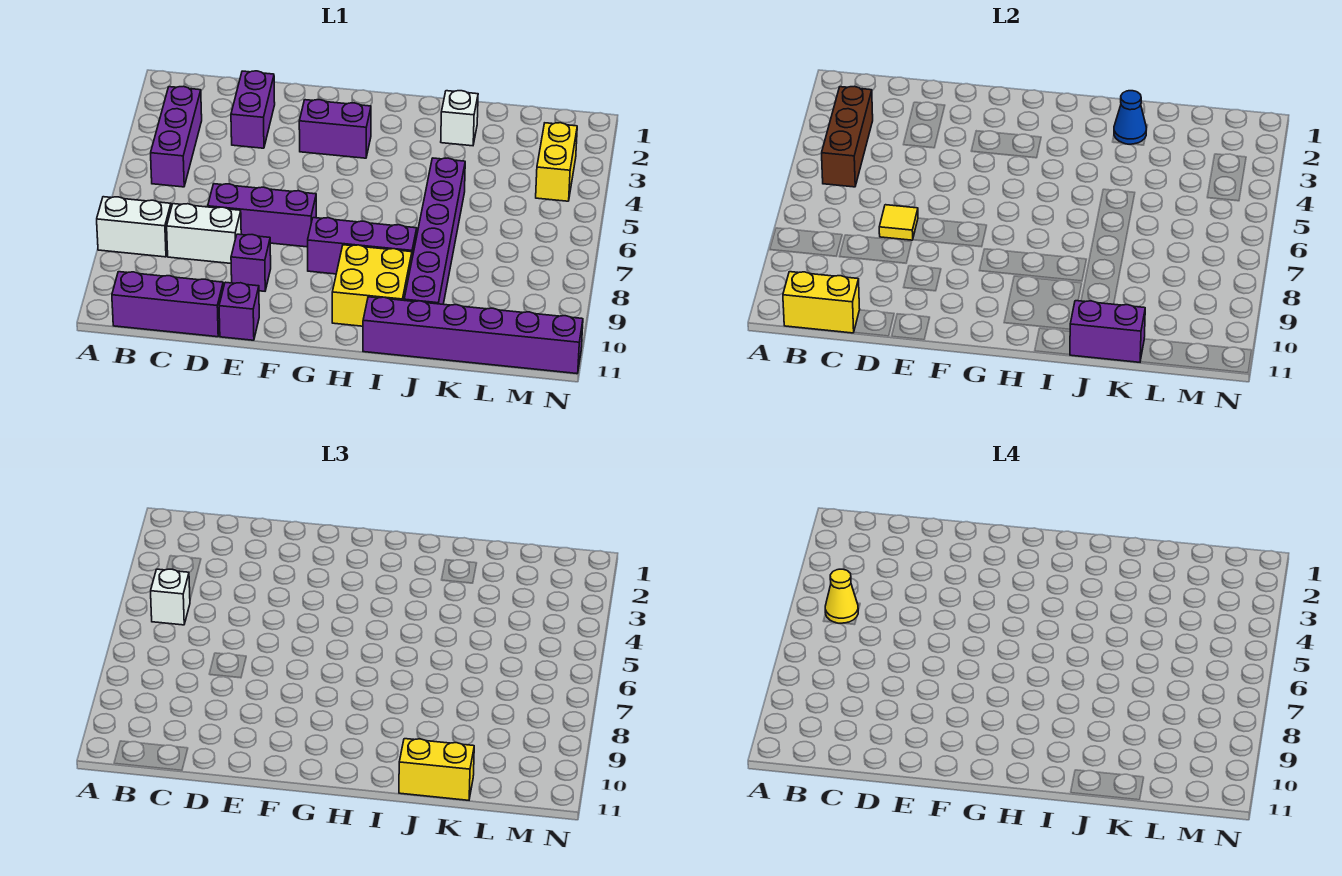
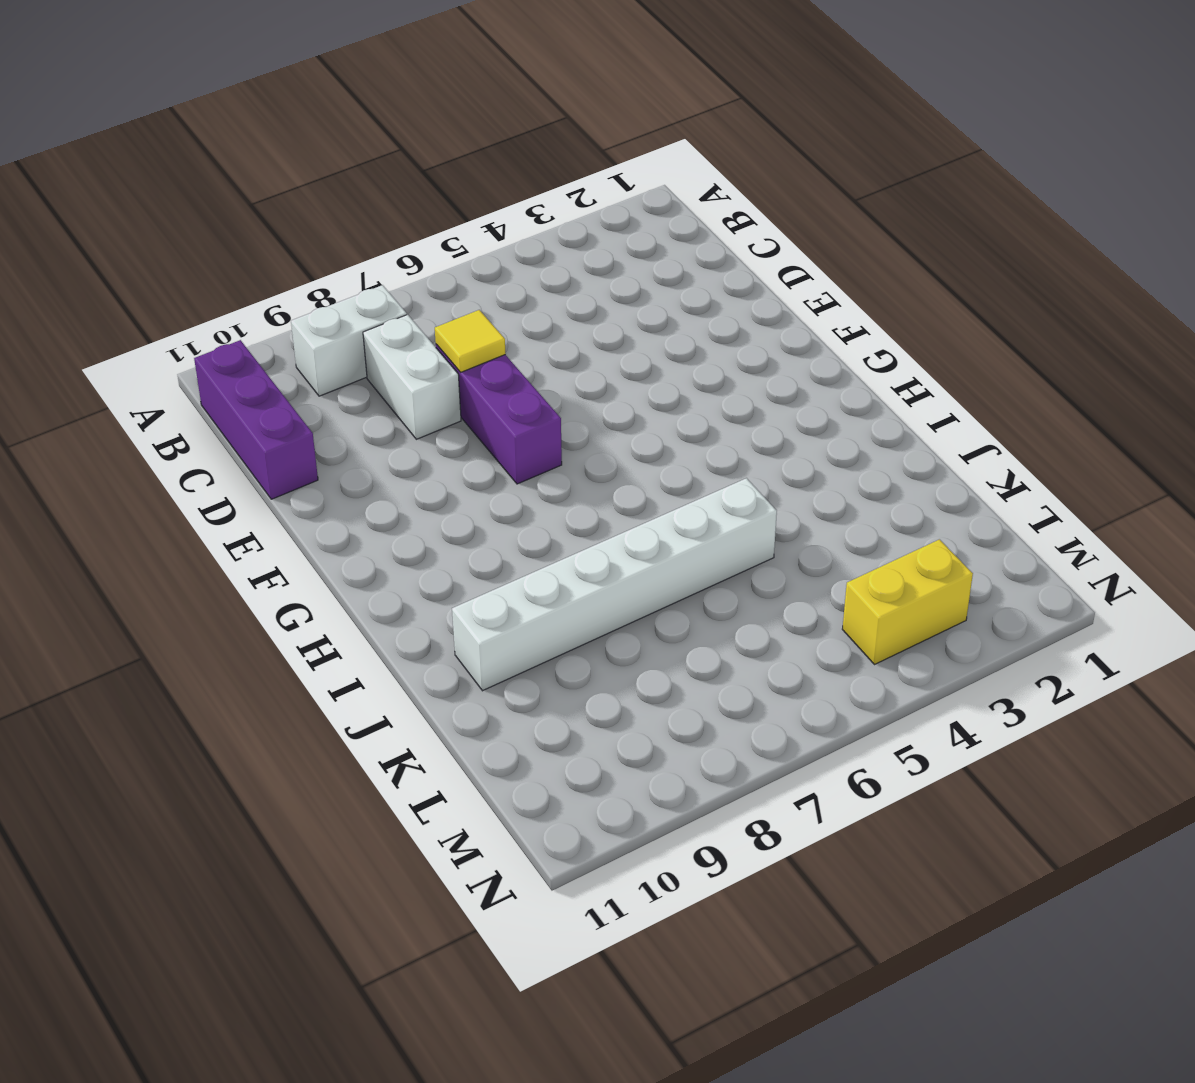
white 1x2 brick [291,285,407,396] -> white 1x2 brick turned to [97,197,171,257]
white 1x6 brick [452,478,777,691] -> purple 1x6 brick [404,158,465,304]
none -> purple 1x3 brick [151,86,202,187]
none -> purple 1x2 brick [231,71,275,148]
none -> purple 1x1 brick [231,234,271,291]

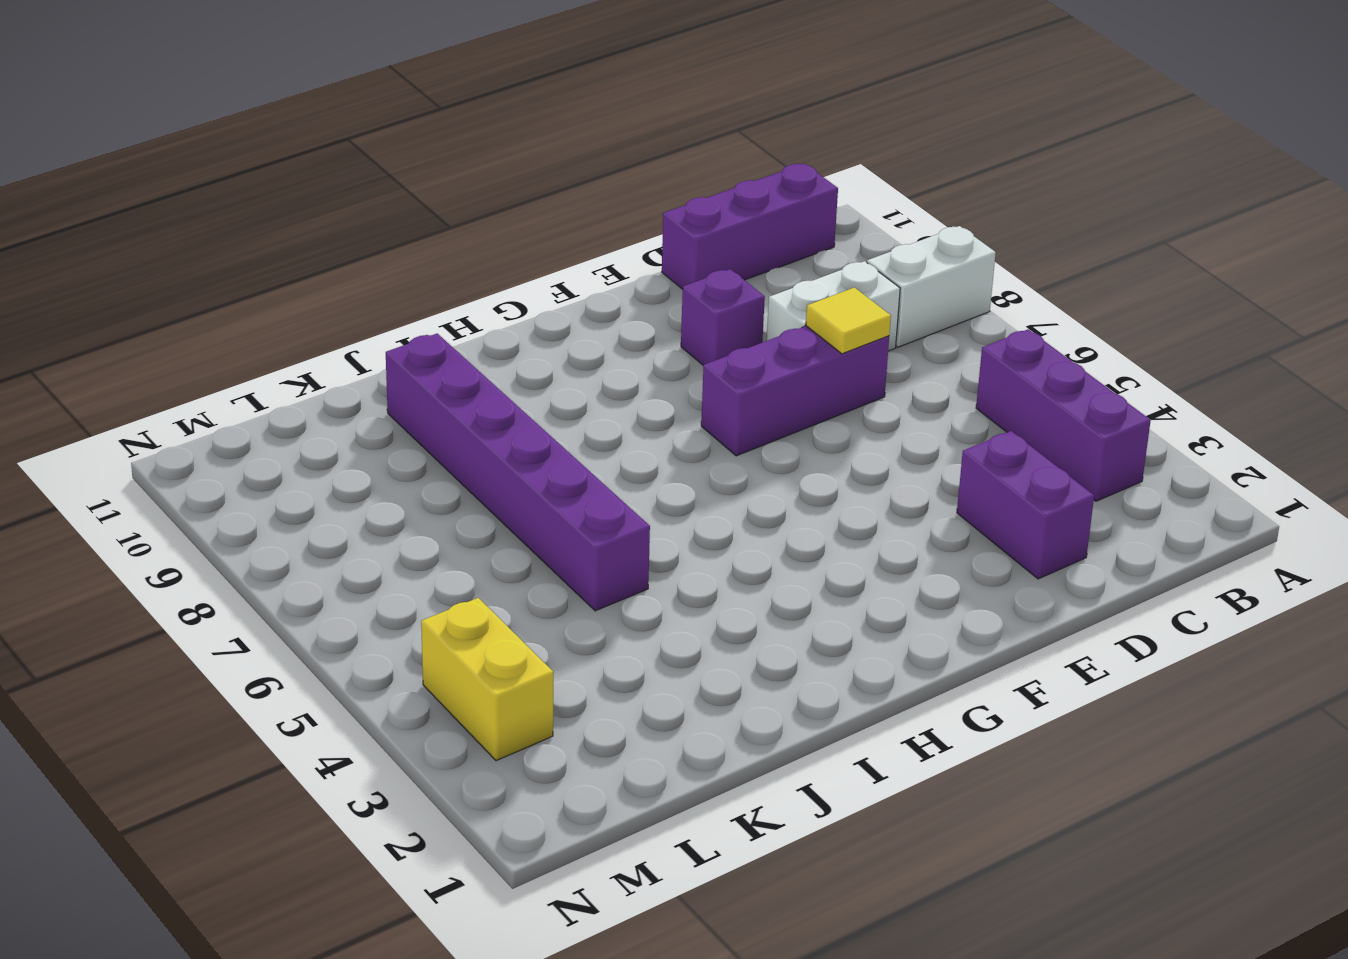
none -> purple 1x1 brick [219,282,259,340]
none -> purple 1x2 brick [299,100,371,158]
none -> purple 1x3 brick [308,218,417,274]

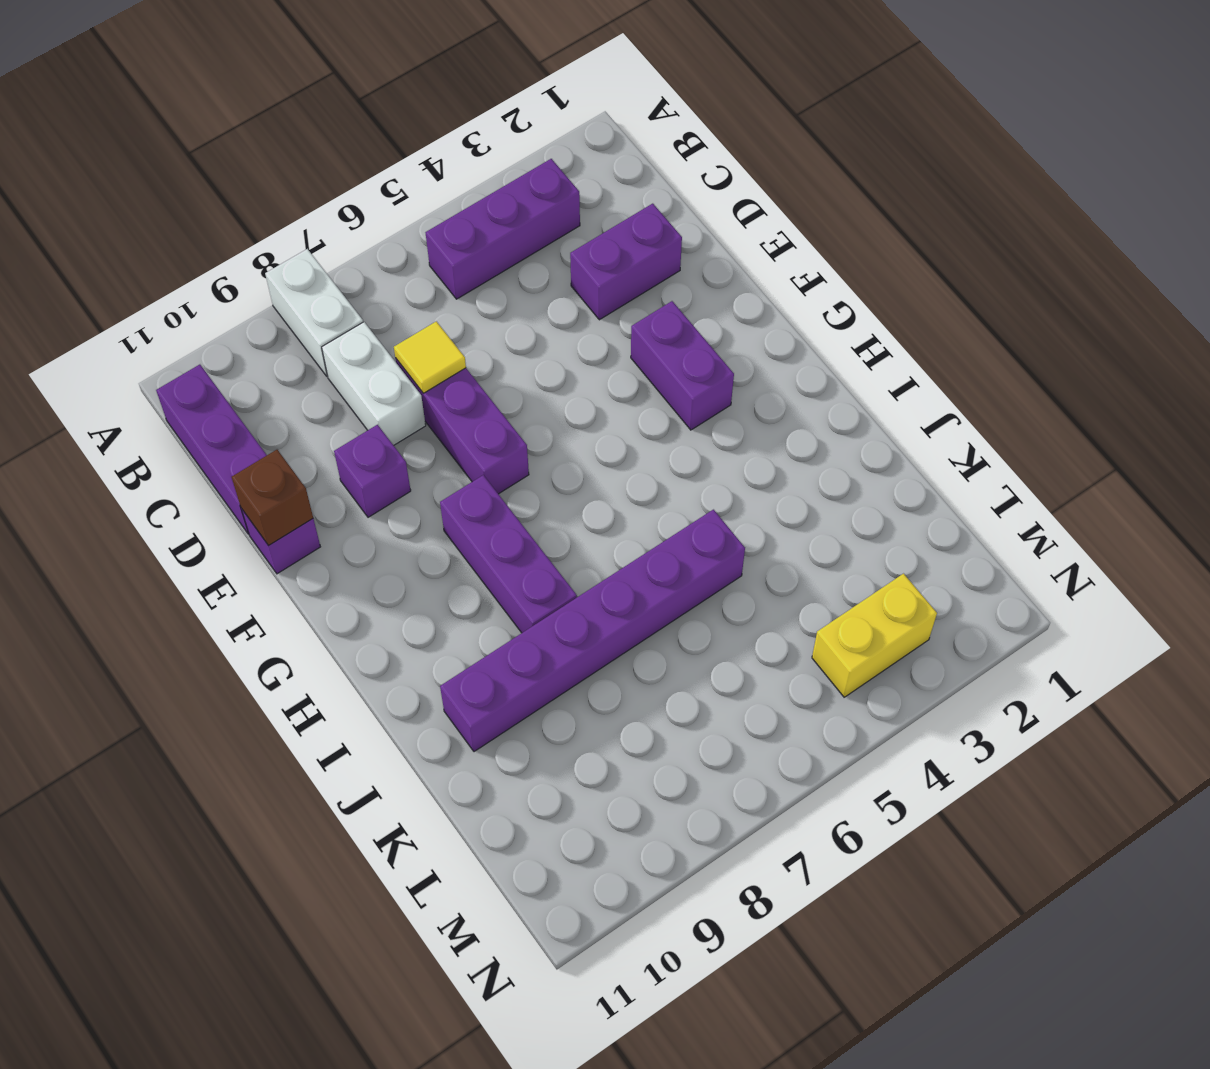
brown 1x1 brick [232,450,313,546] -> none
none -> yellow 2x2 brick [332,245,412,326]
none -> purple 1x6 brick [363,297,583,374]
none -> white 1x1 brick [441,91,478,146]

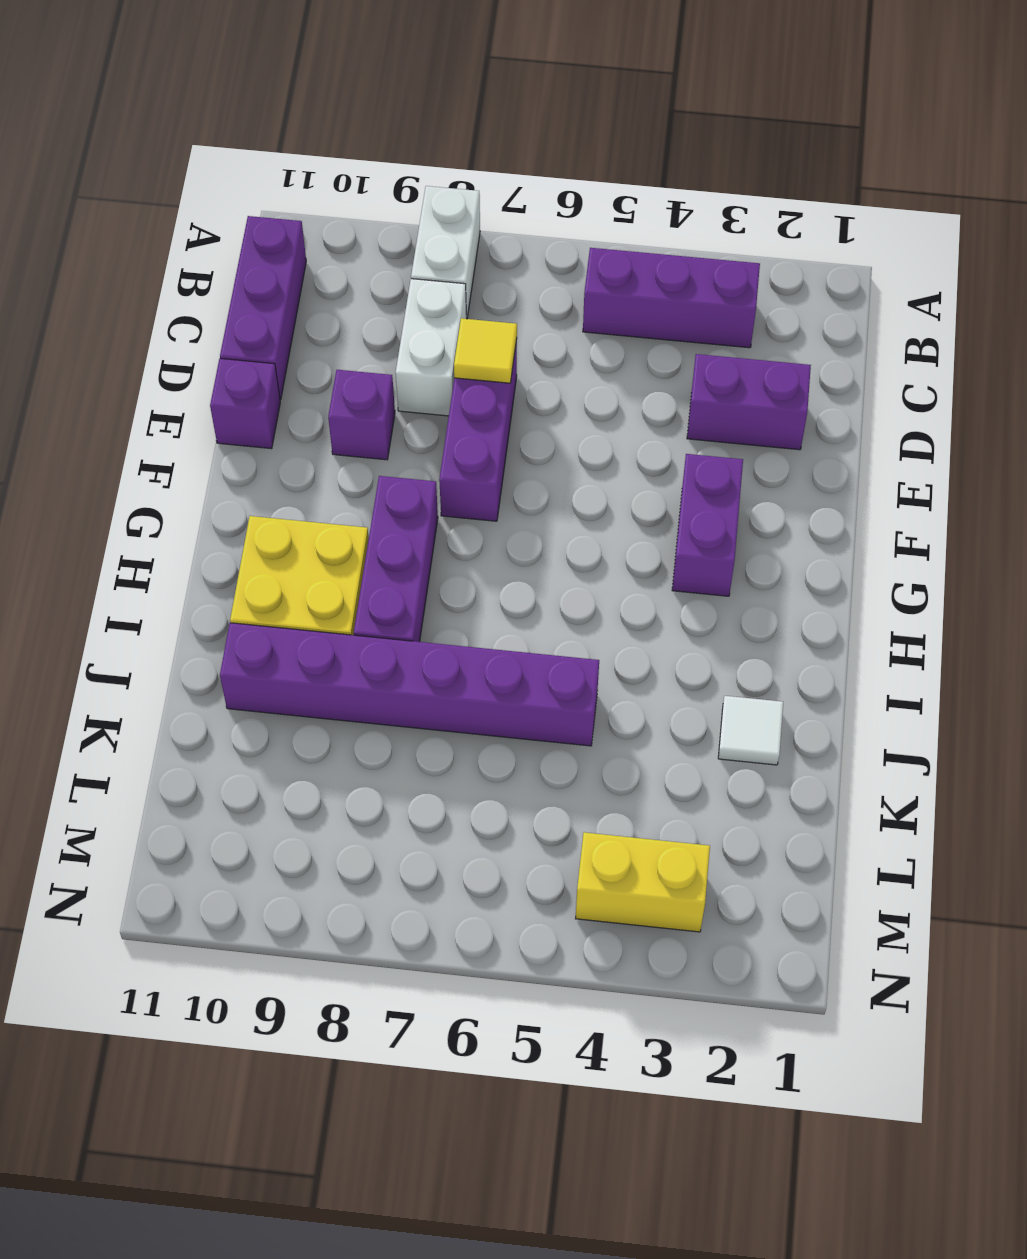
white 1x1 tile [718,696,783,765] -> white 1x1 brick [441,91,478,146]
none -> purple 1x6 brick [363,297,583,374]
none -> brown 1x3 brick [822,86,873,187]
none -> yellow 1x2 brick [783,272,860,333]

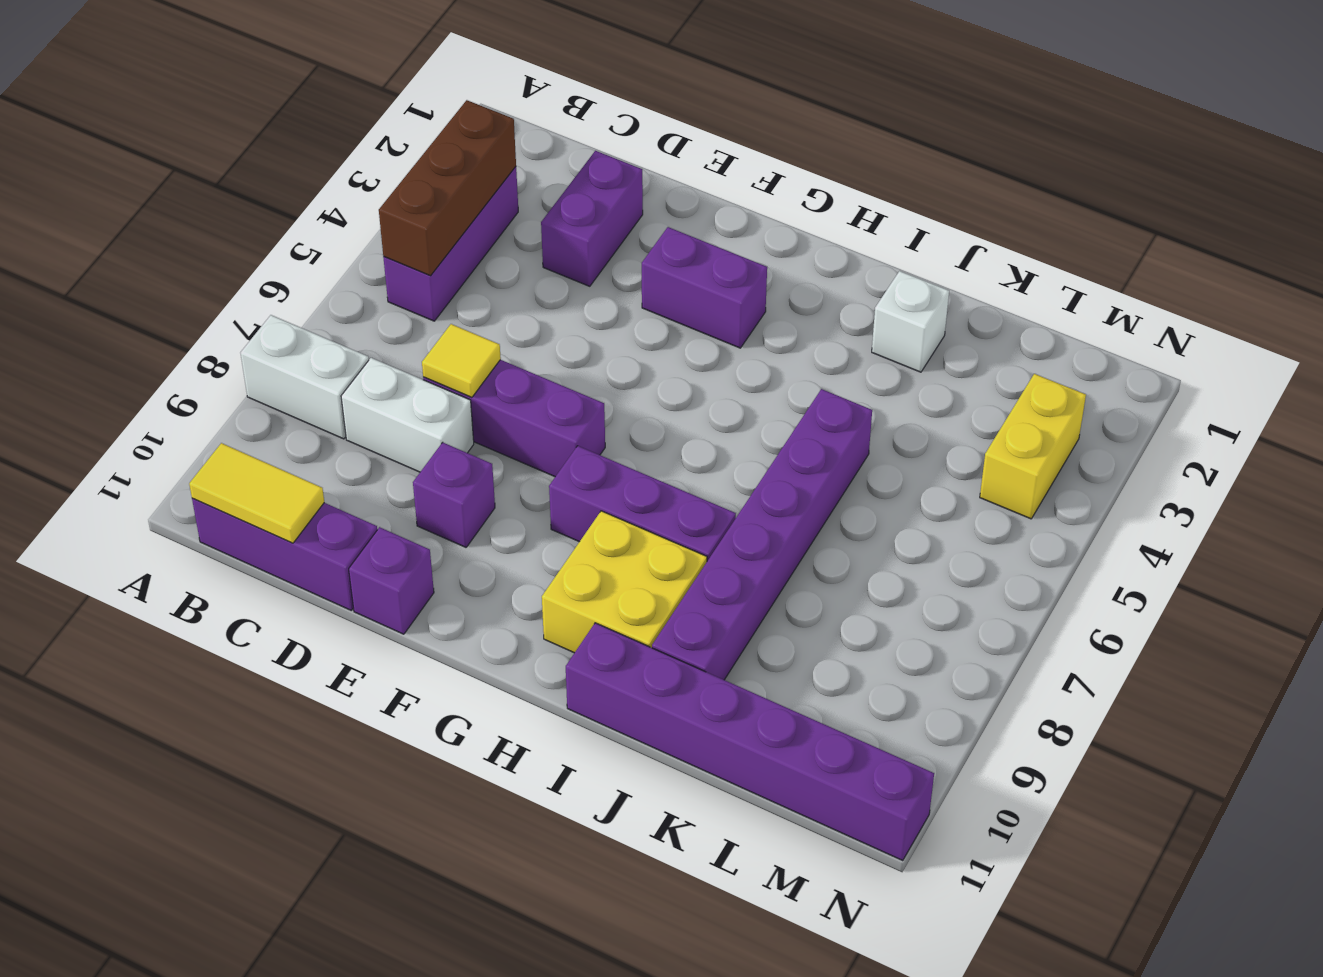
yellow 1x2 tile [189,443,324,543] -> yellow 1x2 brick [783,272,860,333]
none -> blue 1x1 cone [1114,91,1146,144]
none -> purple 1x2 brick [1070,301,1145,362]
none -> white 1x1 brick [151,569,190,625]

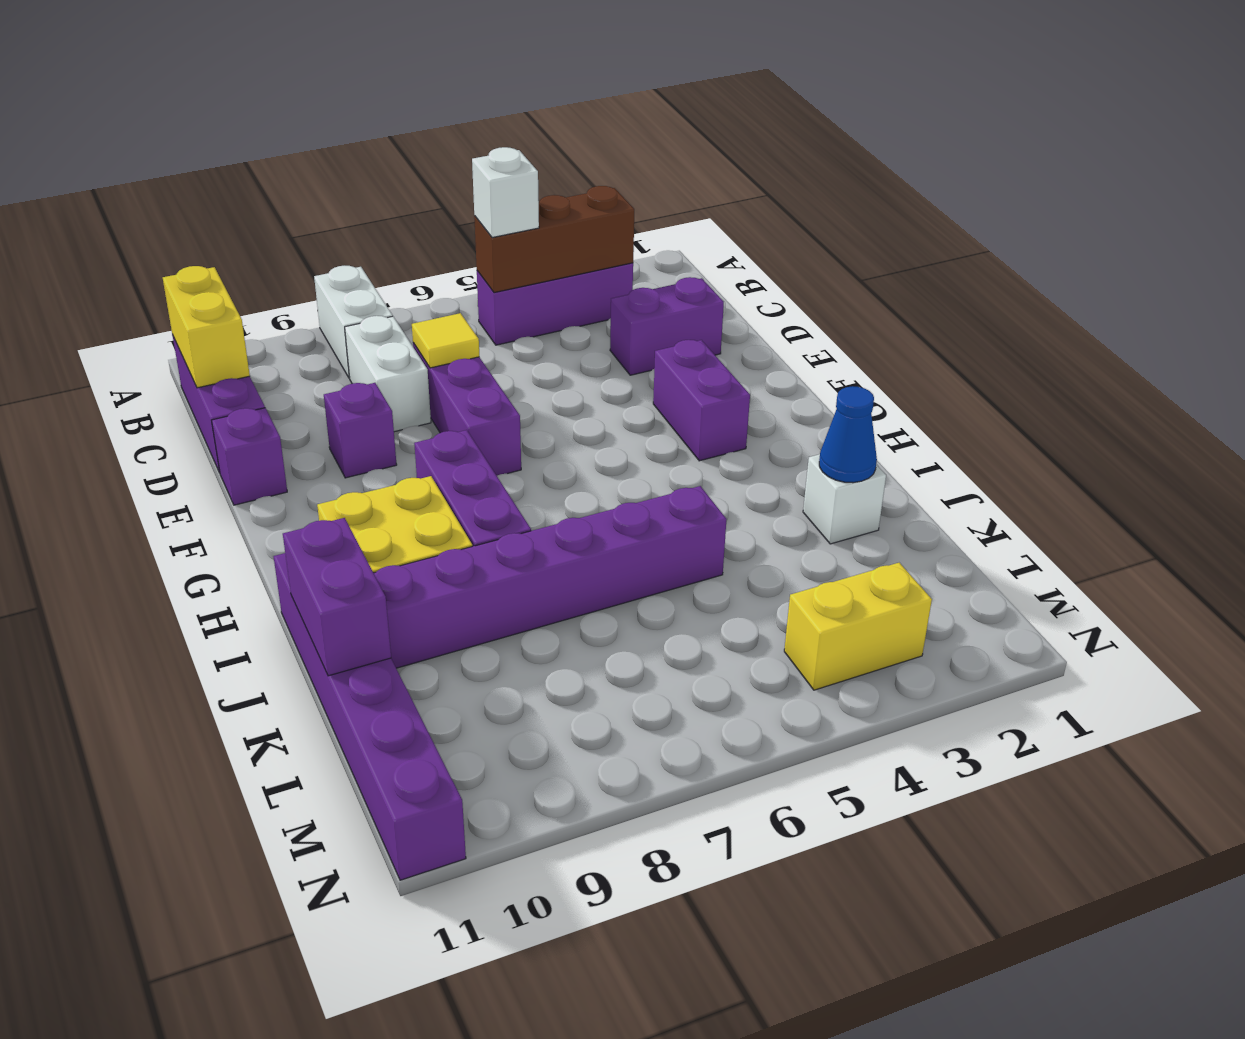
none -> yellow 1x2 brick [399,739,474,800]
none -> yellow 1x1 cone [825,569,858,623]

